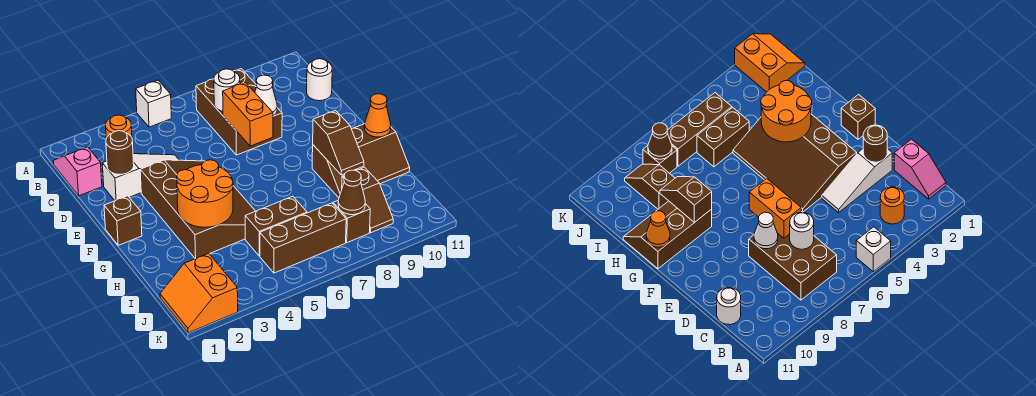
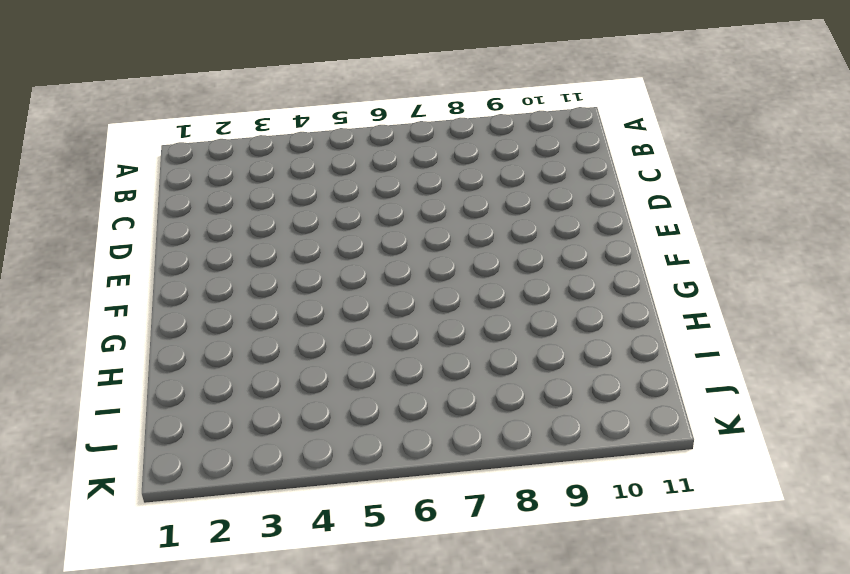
none -> white 1x1 brick [136,80,171,127]
none -> pink 1x2 slope [53,147,102,196]
none -> orange 1x1 round brick [105,115,132,138]

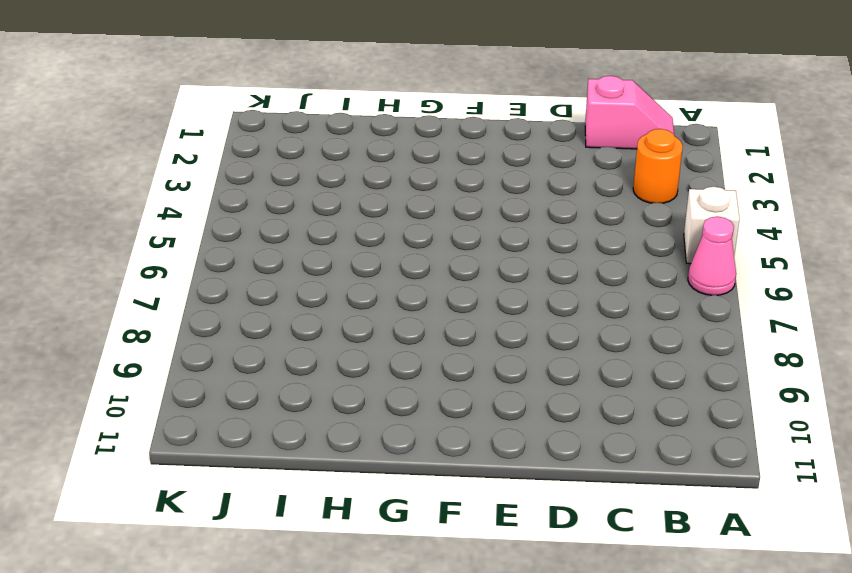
pink 1x1 cone [688,216,736,295] -> none
none -> brown 2x3 brick [196,69,282,155]
none -> white 1x1 round brick [307,59,332,101]
none -> white 1x3 slope [102,154,179,201]

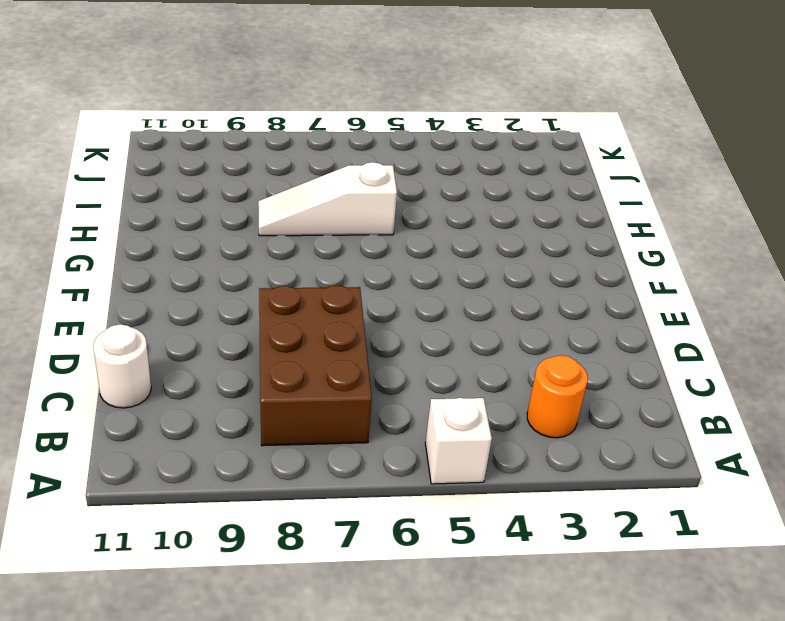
white 1x3 slope [258,162,397,236] -> white 1x3 slope moved to [102,154,179,201]
none -> pink 1x2 slope [53,147,102,196]
none -> brown 3x4 slope [140,160,255,259]
none -> brown 1x1 brick [104,196,142,245]

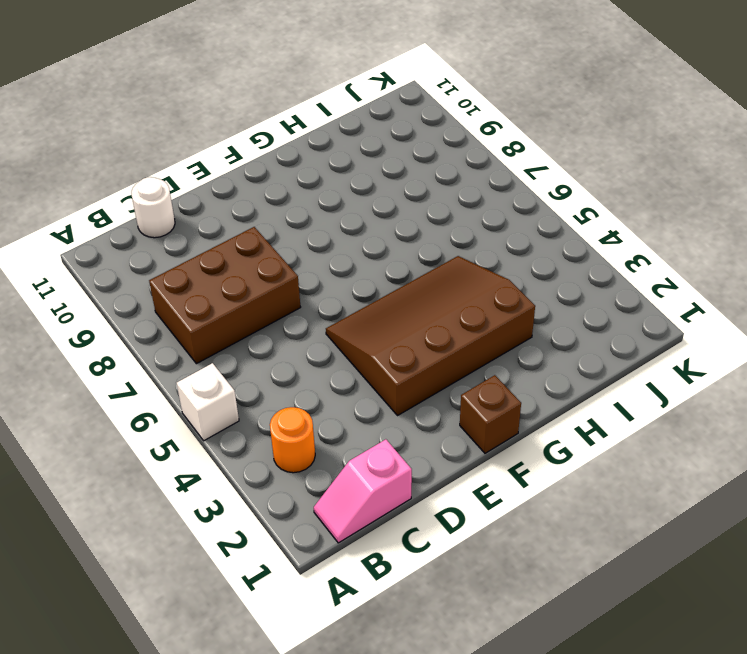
none -> white 1x3 slope [102,154,179,201]
none -> brown 2x3 slope [312,124,410,198]
none -> brown 1x2 brick [245,196,307,256]

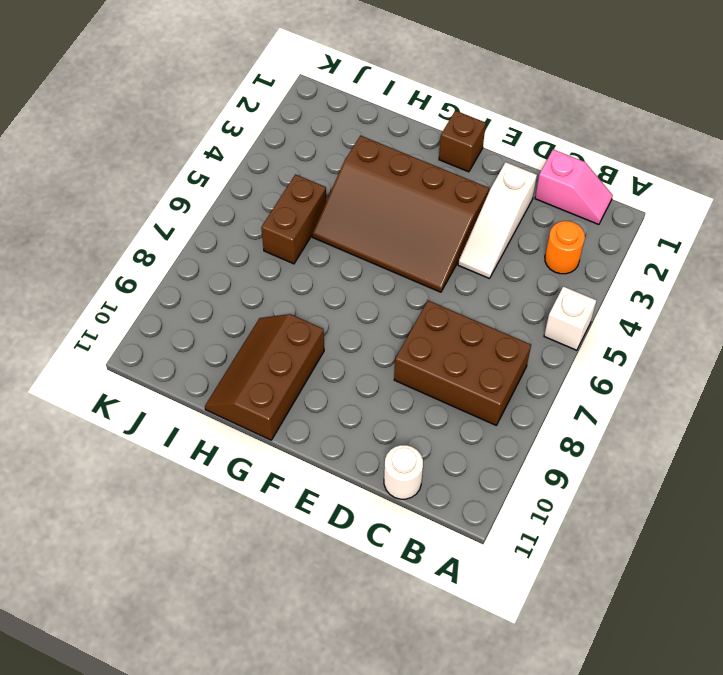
none -> brown 1x2 slope [342,167,393,233]
none -> orange 2x2 slope [160,253,238,333]
none -> brown 1x3 brick [260,203,346,273]

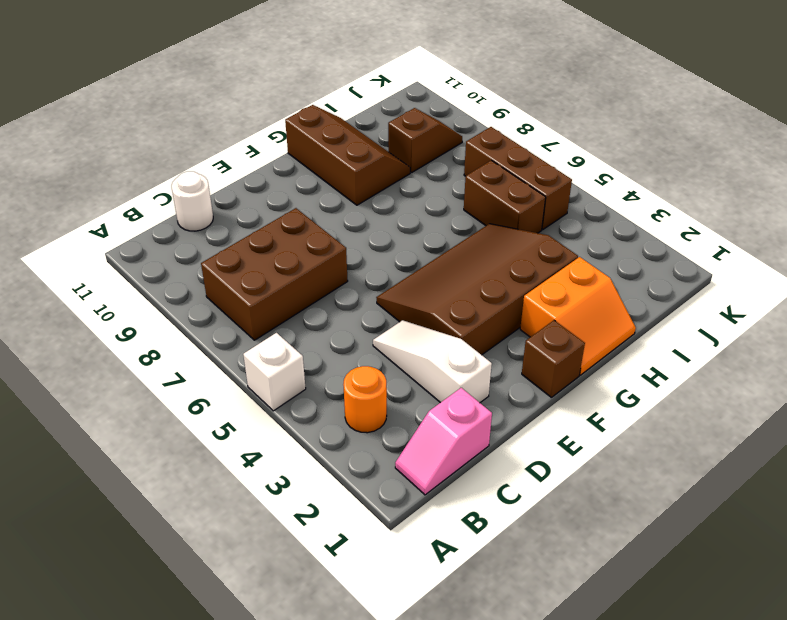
orange 2x2 slope [520,257,636,375] -> orange 2x2 slope moved to [160,253,238,333]
none -> brown 1x1 brick [333,201,370,243]
none -> white 1x1 round brick [214,69,240,111]
none -> brown 1x1 round brick [106,131,134,174]

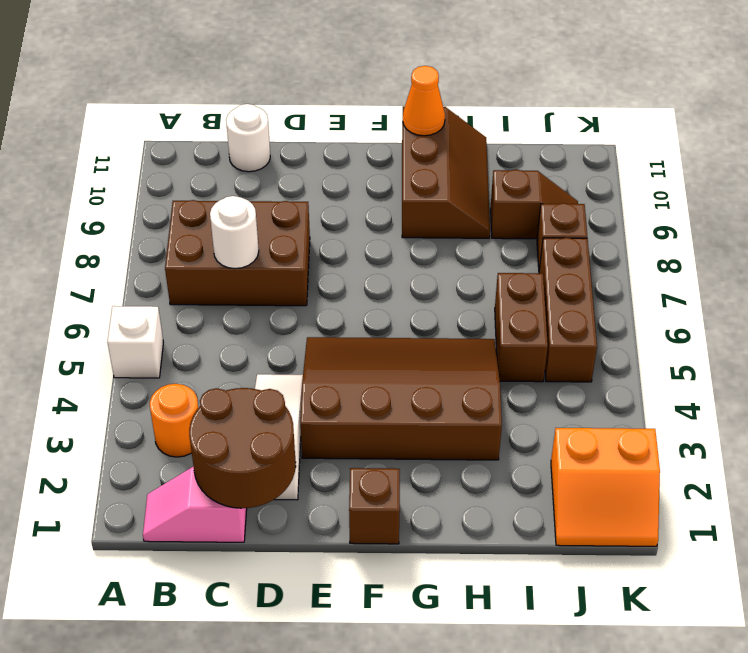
brown 2x2 round brick [189,388,296,508] -> brown 1x1 round brick [106,131,134,174]
none -> orange 1x2 brick [223,83,273,146]
none -> white 1x1 cone [255,75,277,116]
none -> orange 2x2 round brick [177,160,233,227]

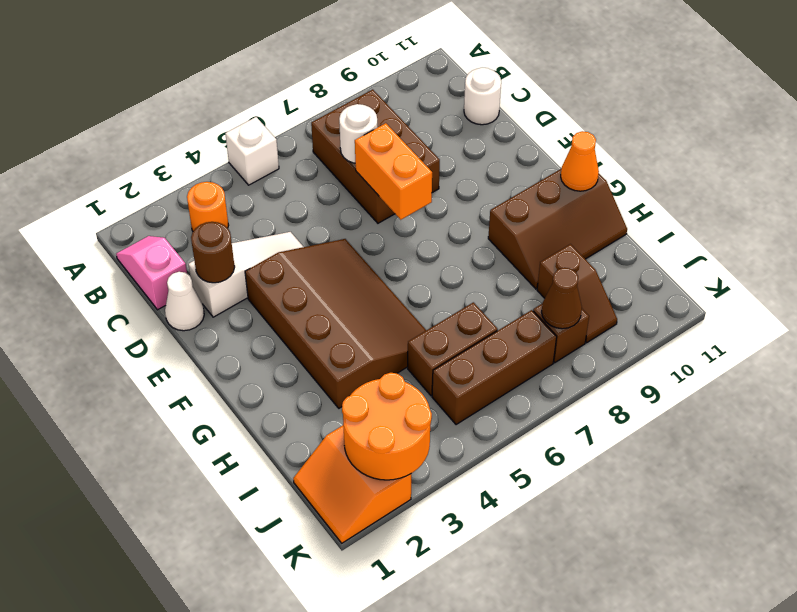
white 1x1 cone [165,272,204,331] -> white 1x1 cone moved to [255,75,277,116]
orange 2x2 round brick [342,373,432,480] -> orange 2x2 round brick moved to [177,160,233,227]
none -> brown 1x1 brick [104,196,142,245]
none -> brown 1x2 slope [313,111,364,175]

